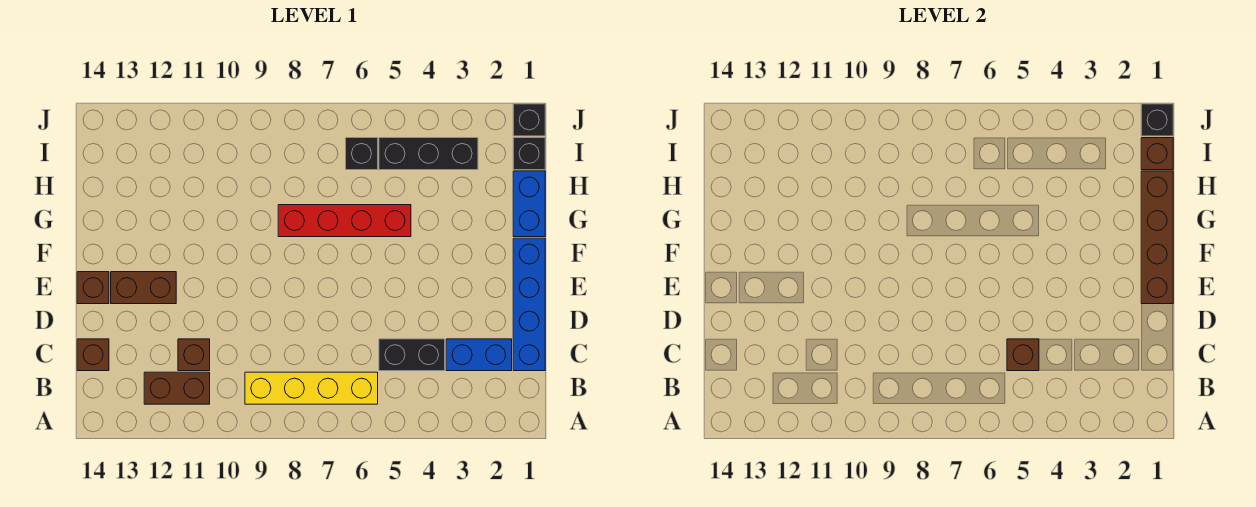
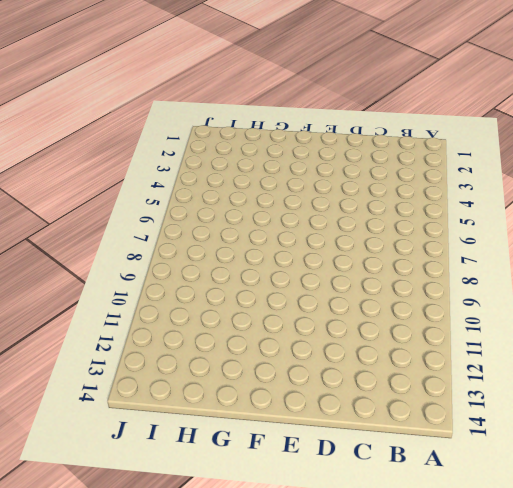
none -> yellow 1x4 brick [245,372,378,404]
none -> brown 1x2 brick [144,372,210,404]
none -> blue 1x4 brick [513,238,545,371]

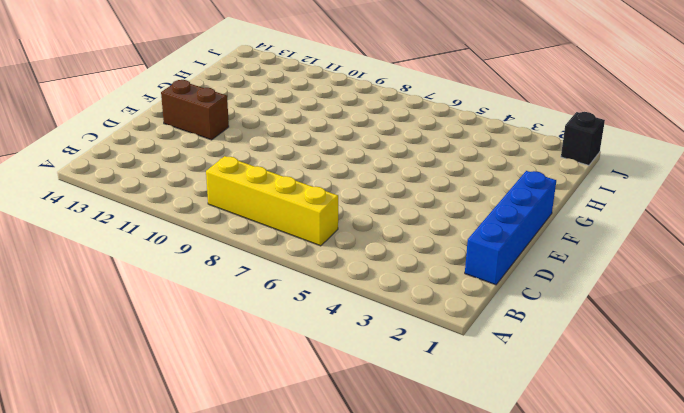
none -> brown 1x2 brick [144,372,210,404]
none -> blue 1x2 brick [446,339,512,371]
none -> black 1x2 brick [379,339,445,371]

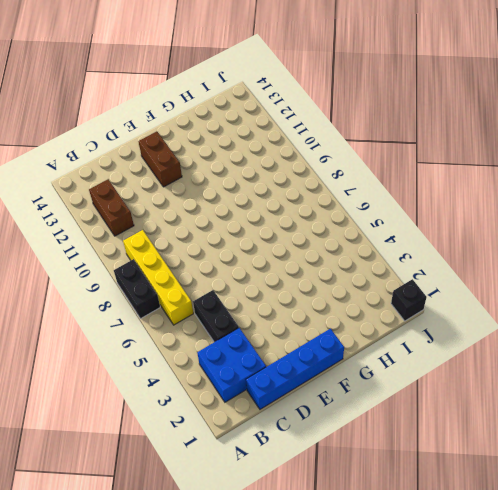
black 1x2 brick [114,259,160,319] -> none
blue 2x2 brick [197,328,266,402] -> blue 1x2 brick [446,339,512,371]
none -> brown 1x1 brick [178,339,210,371]
none -> brown 1x1 brick [77,339,109,371]
none -> brown 1x1 brick [77,272,109,304]

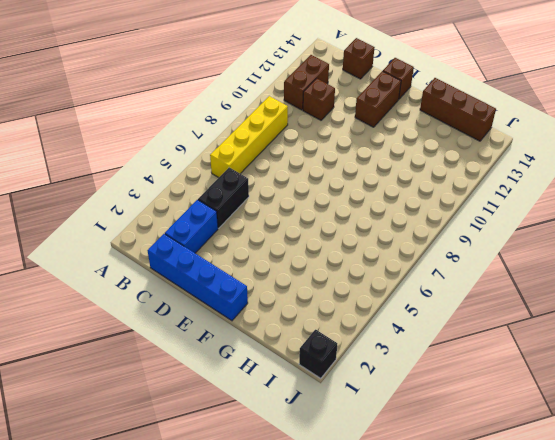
brown 1x3 brick [420,78,496,141] -> none
none -> blue 1x2 brick [513,171,545,237]
none -> red 1x4 brick [278,205,411,237]
none -> black 1x1 brick [513,138,545,170]

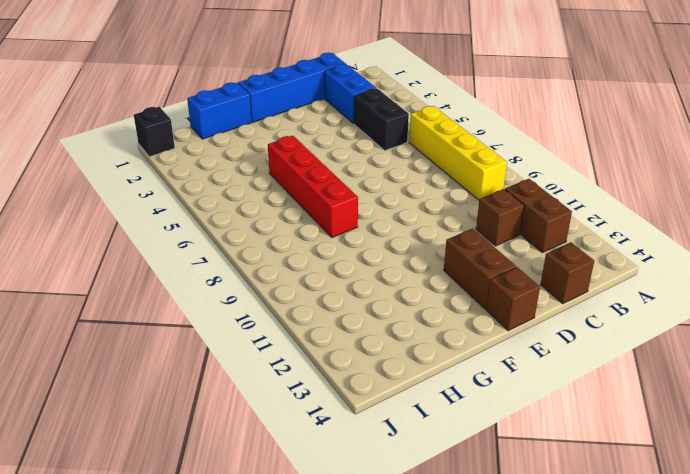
none -> black 1x1 brick [513,138,545,170]
none -> black 1x3 brick [379,138,478,170]
none -> black 1x1 brick [346,138,378,170]

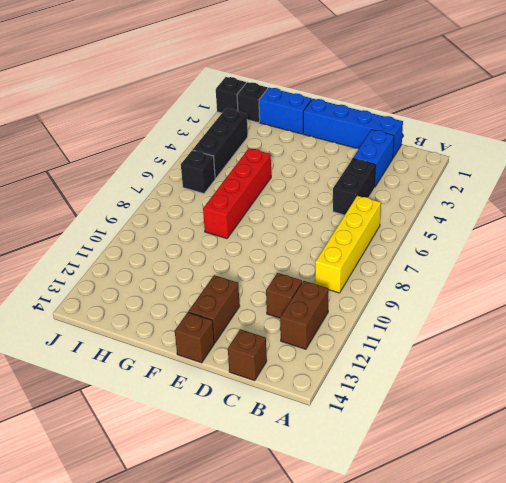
none -> brown 1x1 brick [1007,339,1039,371]
none -> brown 1x4 brick [1141,171,1173,304]
none -> brown 1x1 brick [1141,138,1173,170]

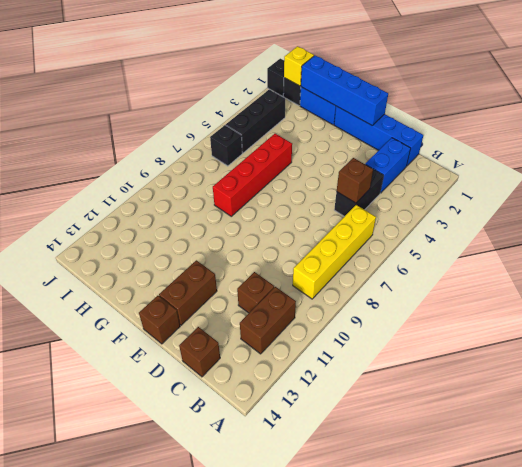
blue 1x4 brick [301,56,388,126] -> brown 1x4 brick [1141,171,1173,304]
yellow 1x1 brick [284,46,314,86] -> brown 1x1 brick [1141,138,1173,170]
none -> black 1x1 brick [1141,104,1173,136]

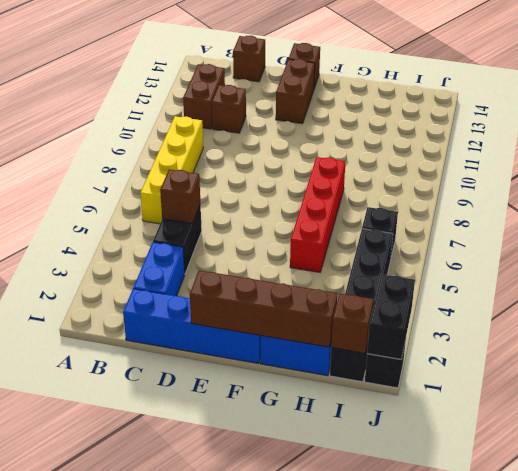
black 1x2 brick [367,274,415,359] -> black 1x1 brick [1141,104,1173,136]

